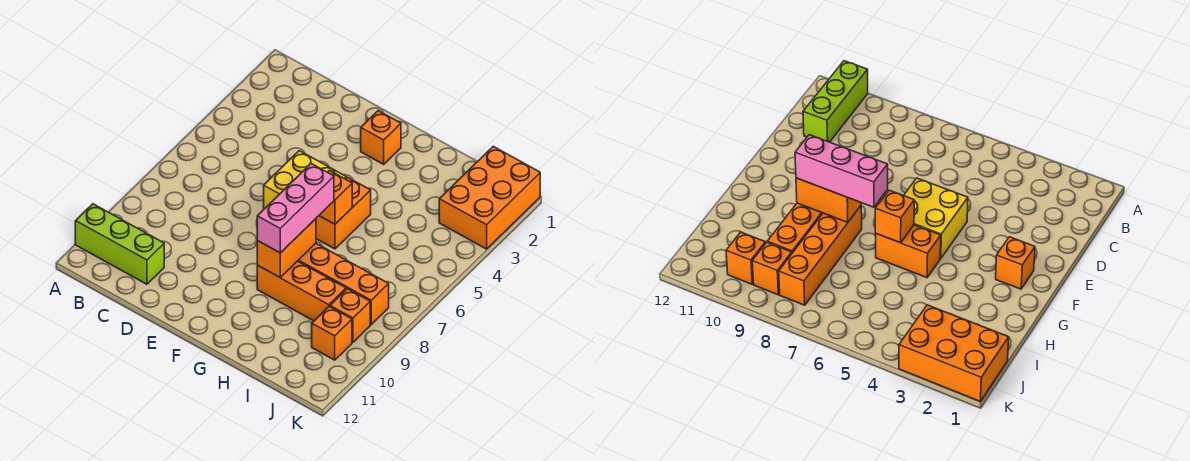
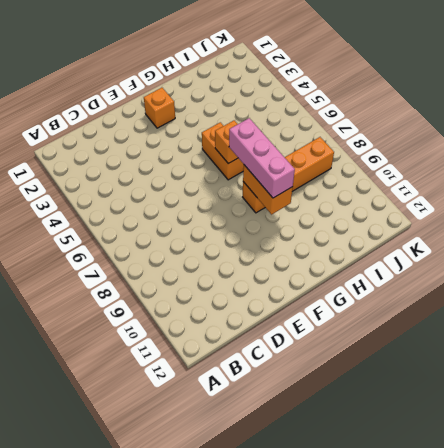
none -> lime 1x3 brick [75,204,164,284]
none -> yellow 2x2 brick [264,151,346,209]
none -> orange 1x3 brick [257,261,346,321]

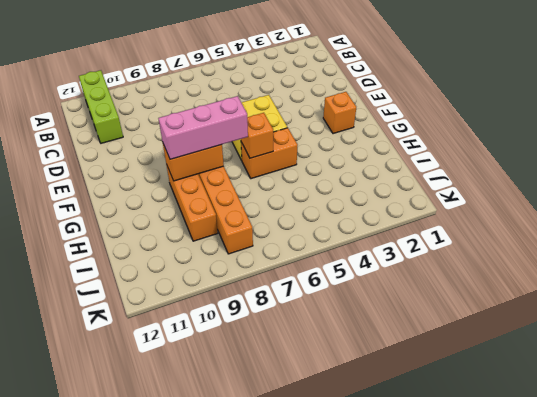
none -> orange 2x3 brick [439,146,540,249]
none -> orange 1x1 brick [330,289,370,342]
none -> orange 1x1 brick [312,307,352,360]

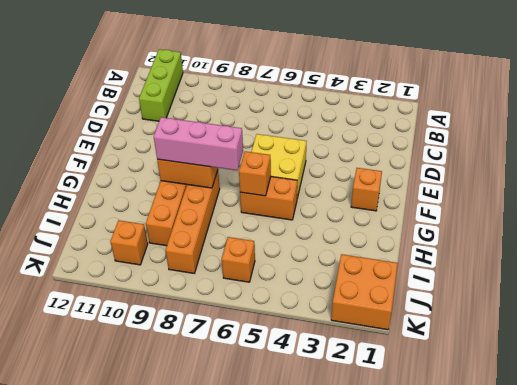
orange 2x2 brick [331,254,398,330] -> orange 2x3 brick [439,146,540,249]
orange 1x1 brick [222,237,255,282] -> orange 1x1 brick moved to [330,289,370,342]

